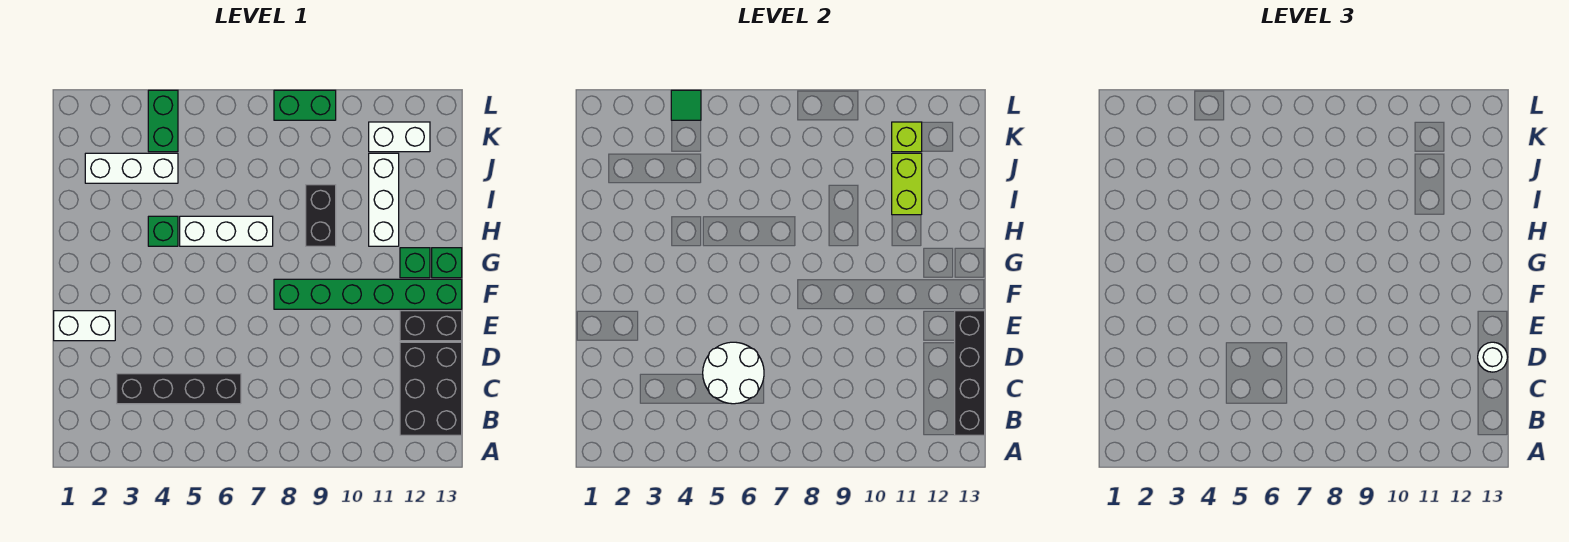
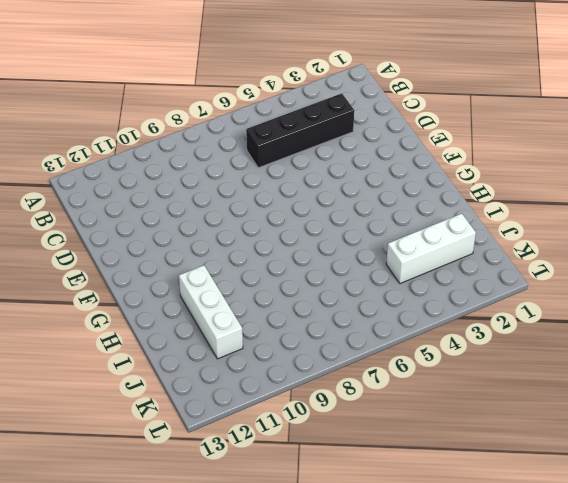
none -> black 2x3 brick [400,342,462,435]
none -> white 1x2 brick [54,311,115,341]
none -> black 1x2 brick [400,311,462,341]

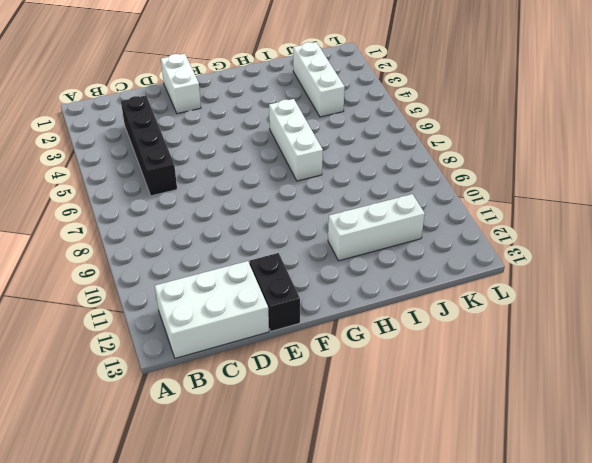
white 2x3 brick [155,261,269,358] -> black 2x3 brick [400,342,462,435]
none -> green 1x6 brick [274,279,462,309]
none -> green 1x1 brick [400,248,430,278]
none -> green 1x1 brick [432,248,462,278]

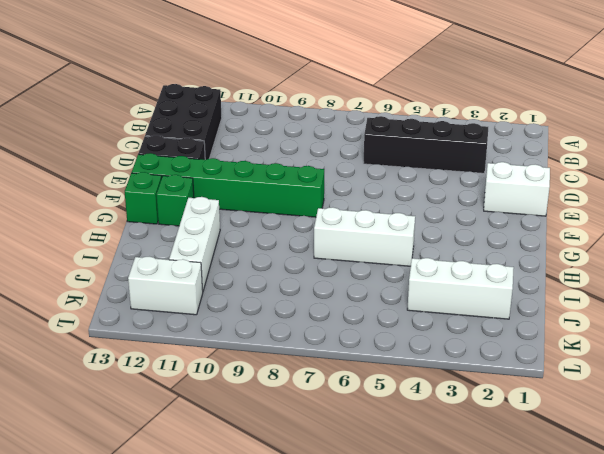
none -> green 1x1 brick [148,216,178,246]
none -> black 1x2 brick [306,185,336,246]
none -> green 1x2 brick [148,90,178,152]

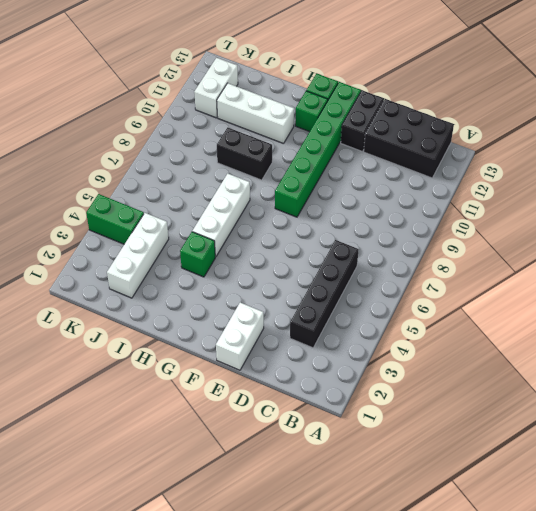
none -> green 1x2 brick [274,90,336,120]
none -> black 1x4 brick [955,311,985,435]
none -> white 2x2 round brick [703,342,764,404]

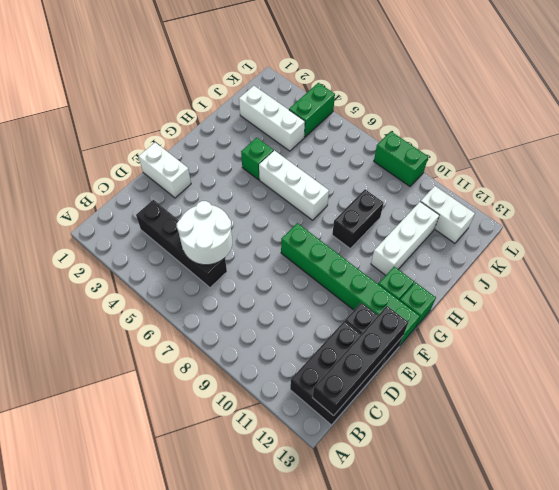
none -> lime 1x2 brick [892,153,922,215]
none -> lime 1x1 brick [892,122,922,152]
none -> green 1x1 tile [671,90,701,120]

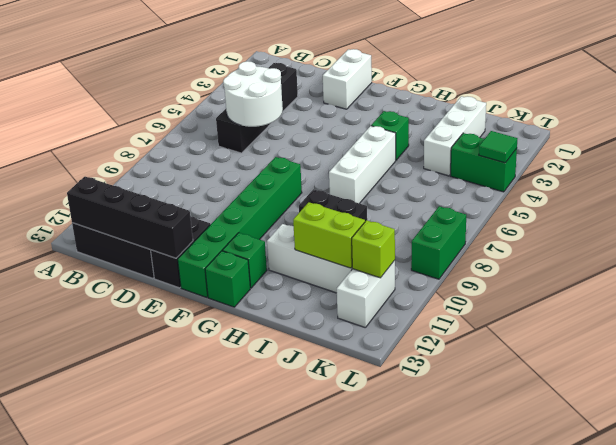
none -> white 1x1 round brick [1478,342,1507,372]

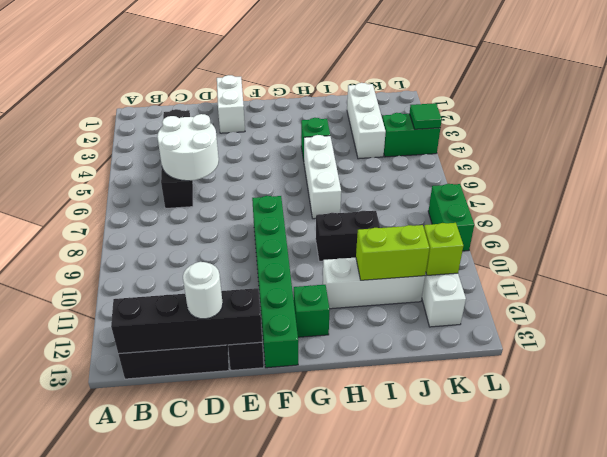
none -> green 1x1 brick [432,248,462,278]

